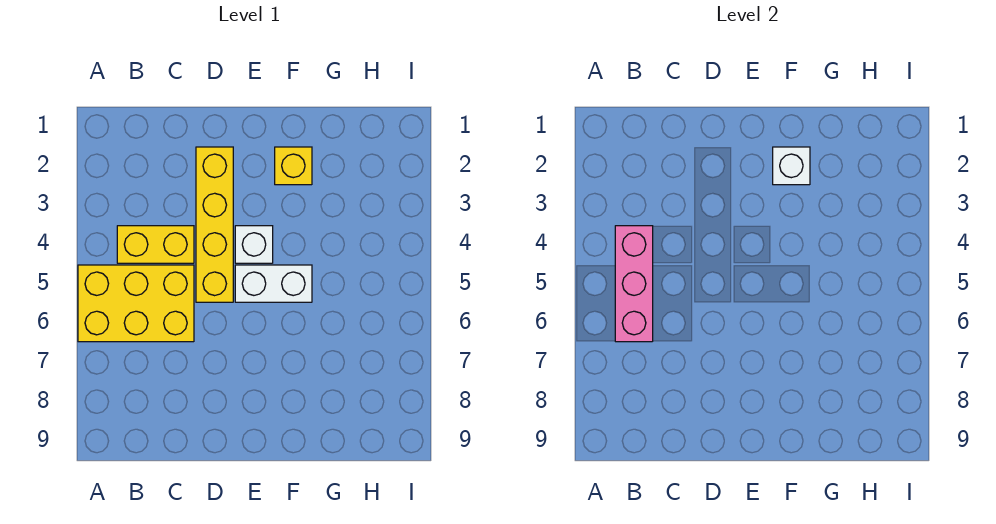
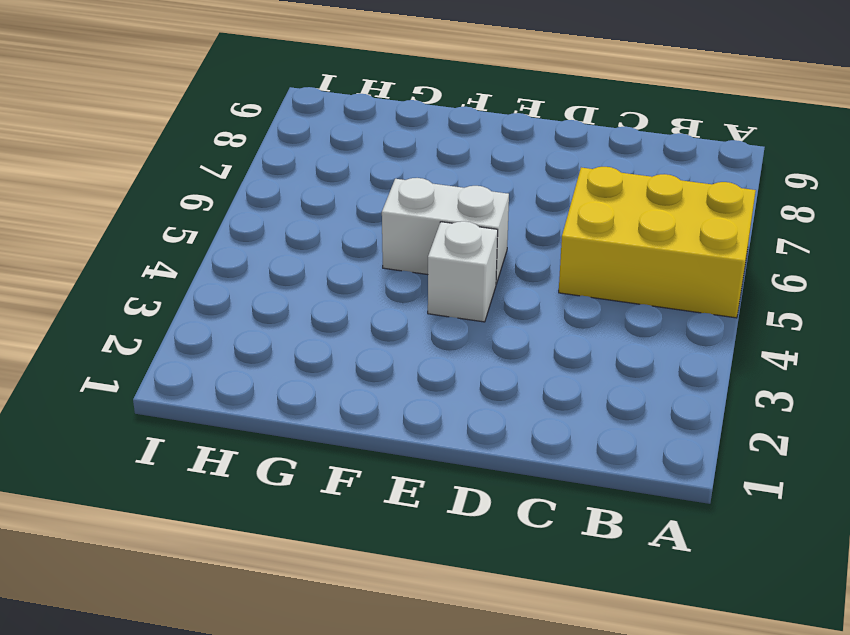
none -> yellow 1x2 brick [117,226,194,263]
none -> yellow 1x4 brick [196,147,233,302]

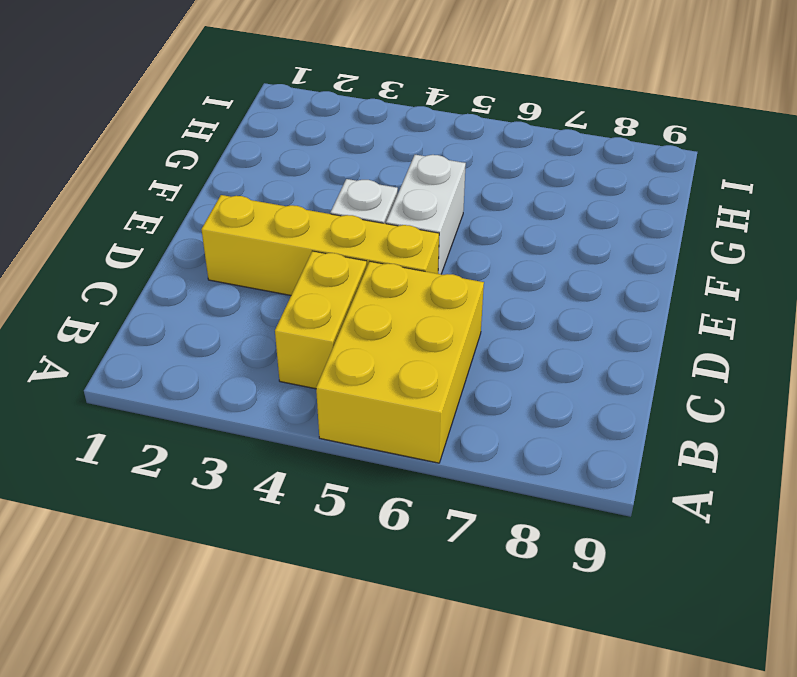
none -> yellow 1x1 brick [275,147,312,185]
none -> pink 1x3 brick [615,226,653,342]

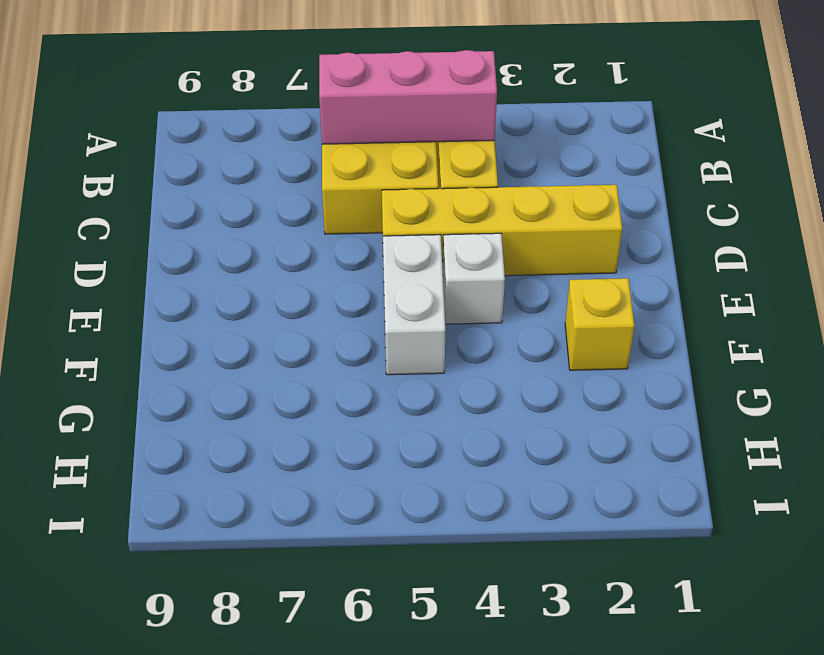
none -> white 1x1 brick [773,147,810,185]

